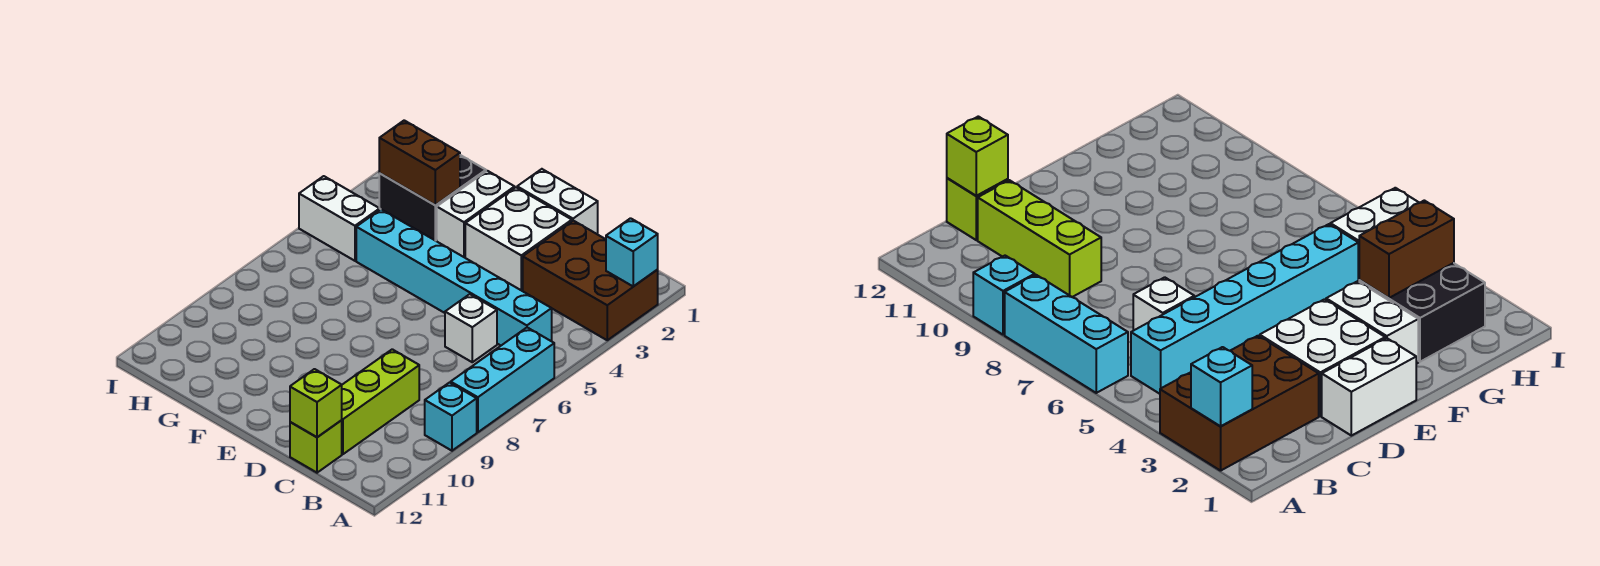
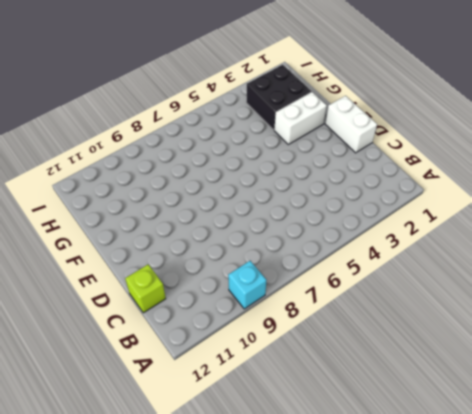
none -> brown 2x3 brick [523,221,658,340]
none -> cyan 1x3 brick [451,328,554,432]
none -> cyan 1x6 brick [356,209,552,345]

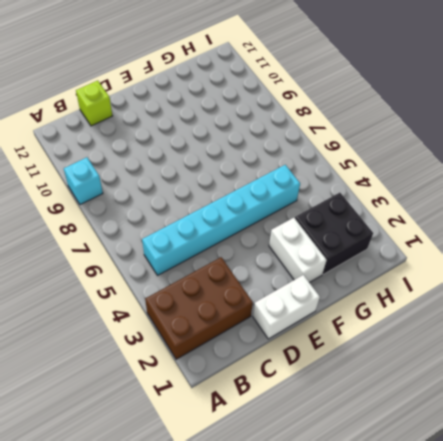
none -> cyan 1x3 brick [451,328,554,432]
none -> white 1x1 brick [445,294,497,362]
none -> lime 1x3 brick [342,349,419,454]

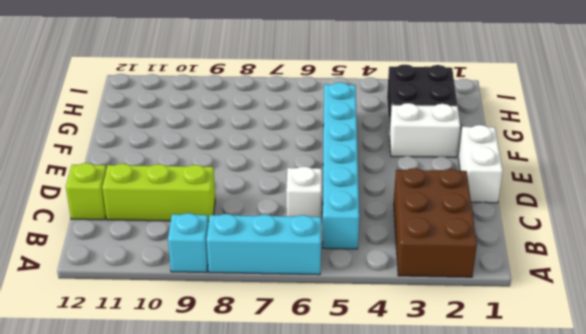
none -> white 2x2 brick [465,188,572,290]
none -> white 1x2 brick [299,176,380,261]
none -> cyan 1x1 brick [606,218,658,286]

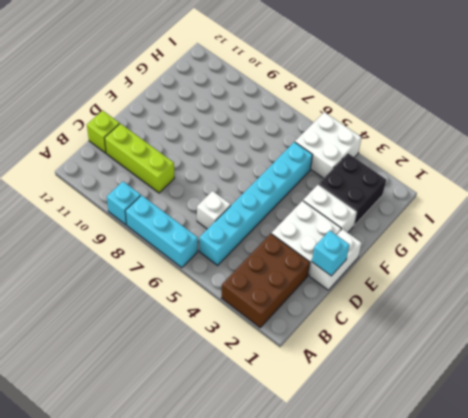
cyan 1x1 brick [312,231,349,276] -> cyan 1x1 brick moved to [606,218,658,286]
white 2x2 brick [295,112,362,178] -> white 1x2 brick [299,176,380,261]
none -> lime 1x1 brick [290,369,342,437]
none -> brown 1x2 brick [379,120,460,205]

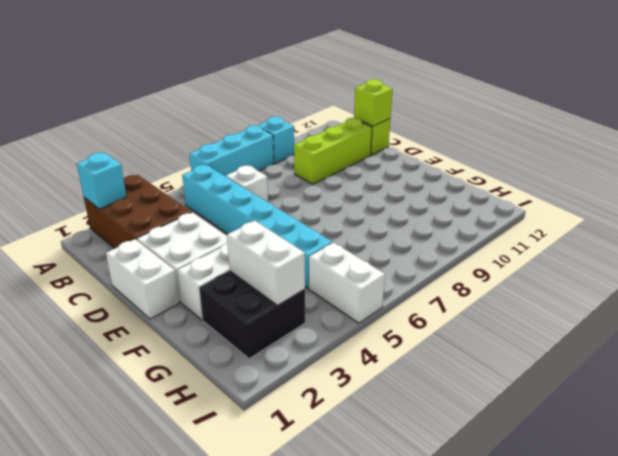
white 1x2 brick [226,221,305,305] -> brown 1x2 brick [379,120,460,205]

